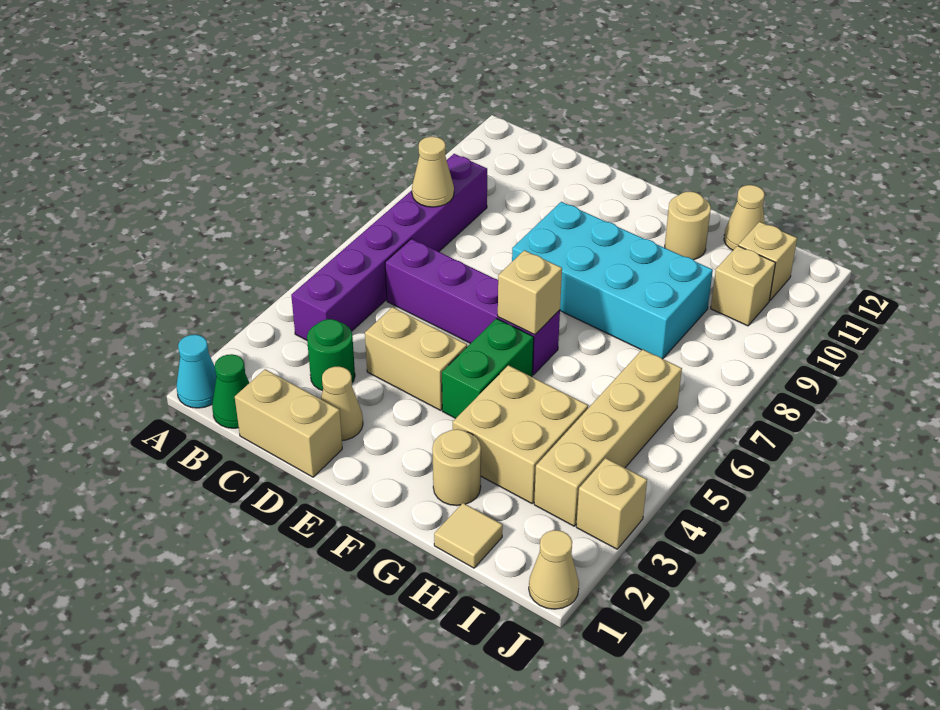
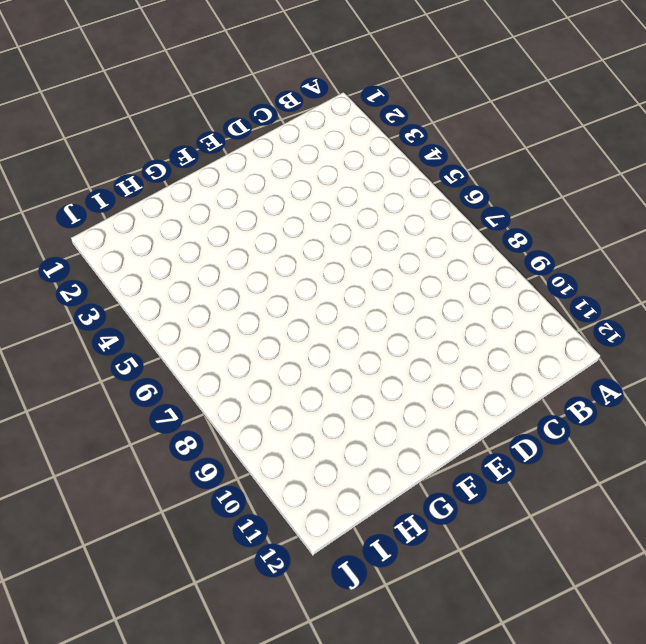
none -> cyan 1x1 cone [177,335,216,408]
none -> green 1x1 cone [212,354,249,428]
none -> purple 1x6 brick [291,154,487,340]

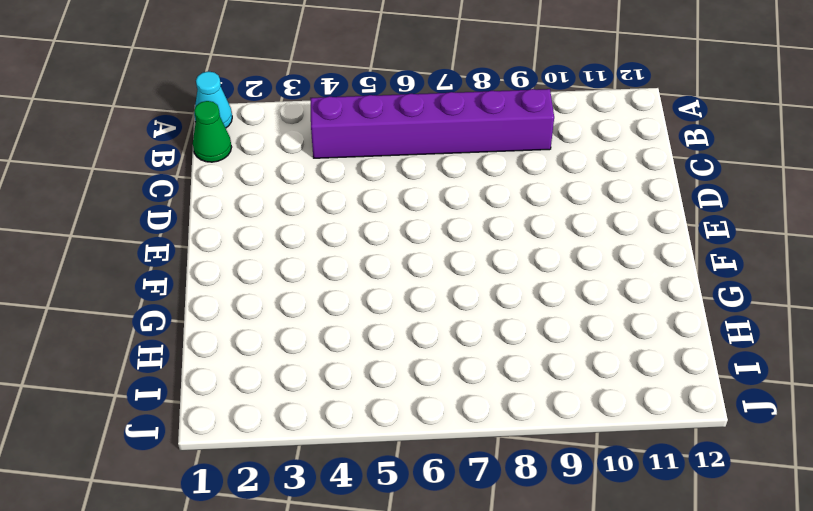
none -> tan 1x2 brick [235,369,342,477]
none -> green 1x1 round brick [307,319,355,391]
none -> purple 1x4 brick [385,239,560,375]

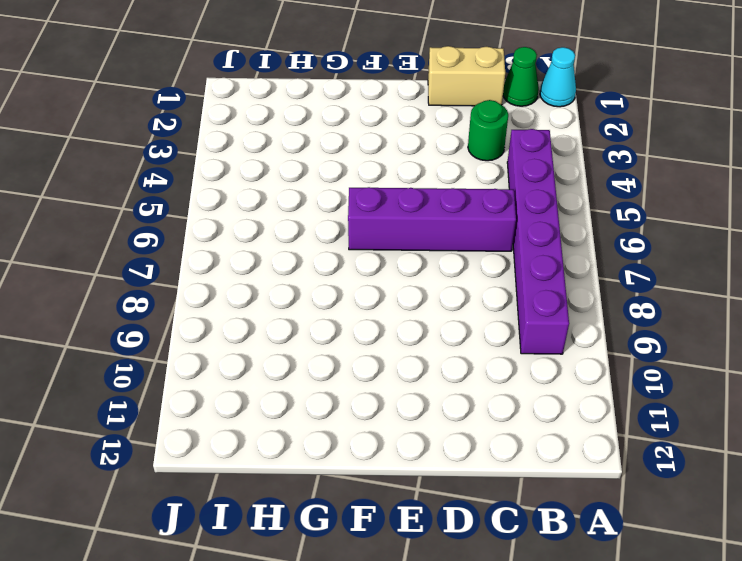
none -> tan 1x1 cone [321,366,363,440]
none -> tan 1x2 brick [365,307,467,410]
none -> cyan 2x4 brick [512,202,713,359]

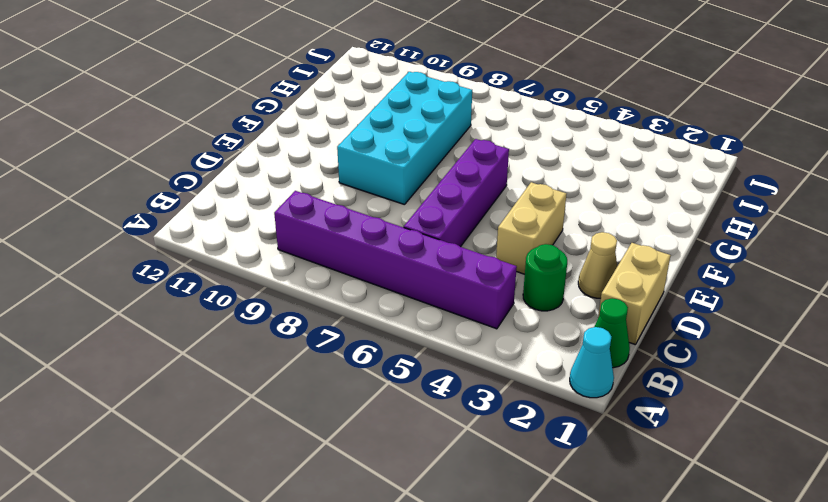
none -> green 1x2 brick [442,319,534,418]
none -> tan 1x1 round brick [432,429,481,506]
none -> tan 2x2 brick [453,365,588,503]

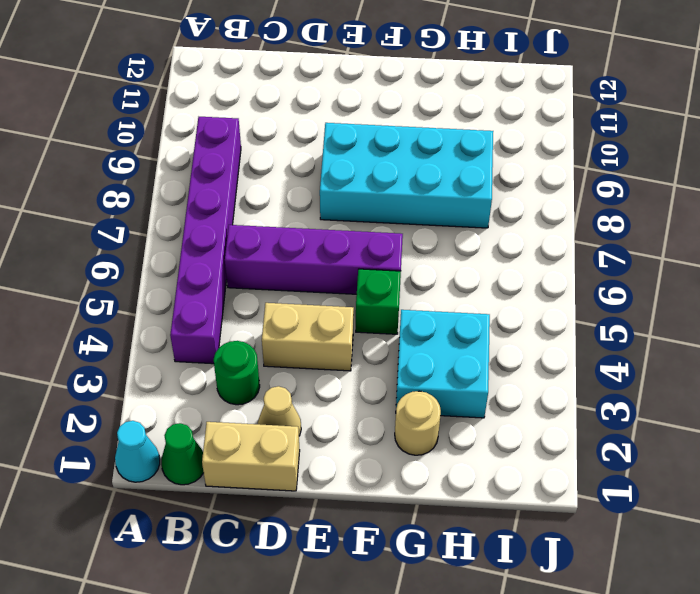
green 1x1 brick [356,269,401,334] -> green 1x2 brick [442,319,534,418]
cyan 2x2 brick [396,310,490,418] -> tan 2x2 brick [453,365,588,503]
none -> tan 1x1 round brick [665,192,711,260]
none -> tan 1x1 tile [434,503,503,568]
none -> tan 1x1 cone [724,185,765,250]

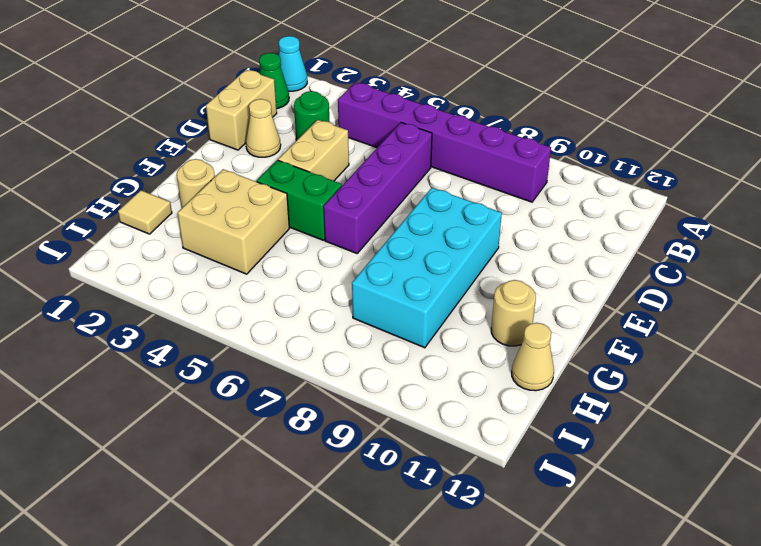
none -> tan 1x4 brick [534,349,682,526]
none -> tan 1x1 brick [711,246,775,326]
none -> tan 1x1 brick [738,222,797,301]

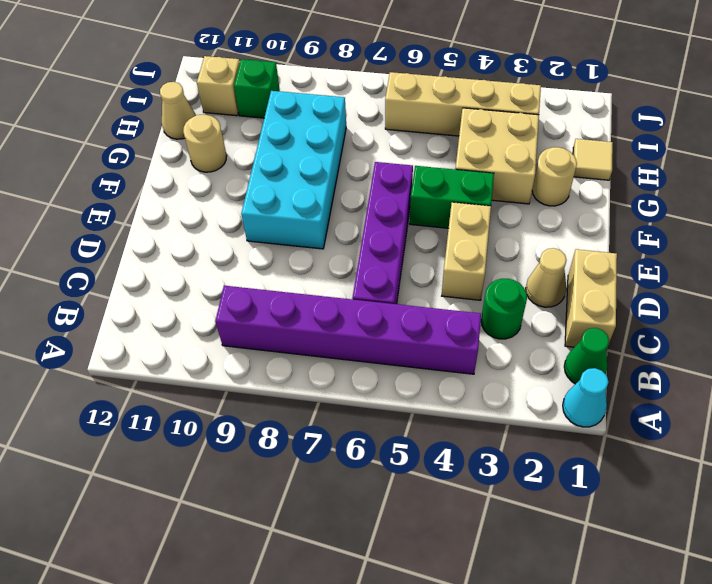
green 1x1 brick [234,59,280,118] -> tan 1x1 brick [711,246,775,326]
none -> tan 1x1 cone [529,530,579,609]
none -> tan 1x1 brick [576,458,647,549]
none -> tan 1x1 cone [412,137,454,207]

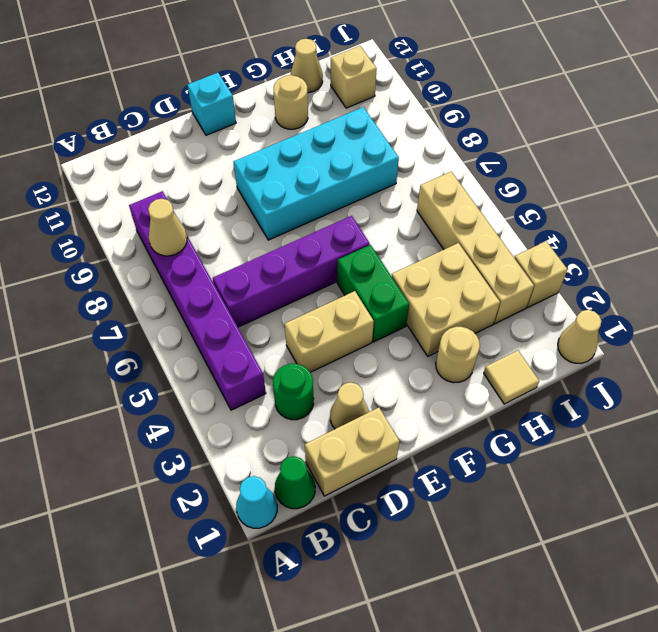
cyan 1x1 brick [187,73,236,135] -> none
none -> tan 1x1 brick [711,246,775,326]
none -> tan 1x1 brick [498,250,562,335]

